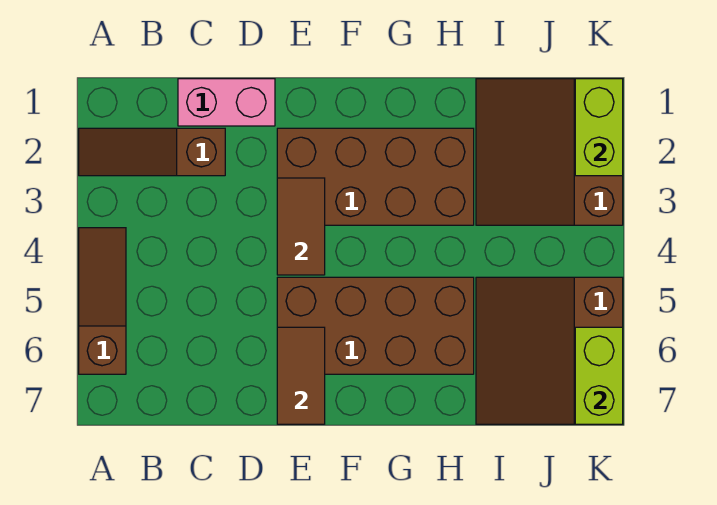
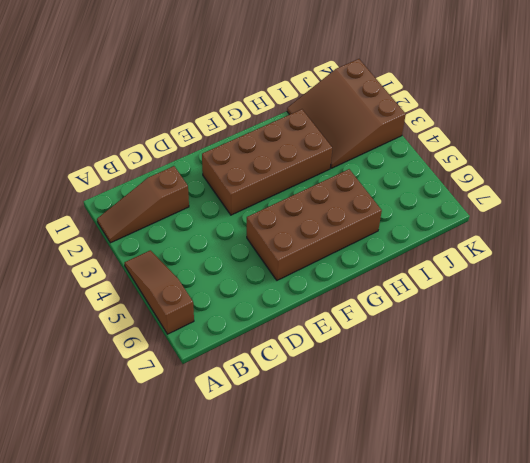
none -> pink 1x2 brick [178,79,275,126]
none -> brown 3x3 slope [476,277,623,424]

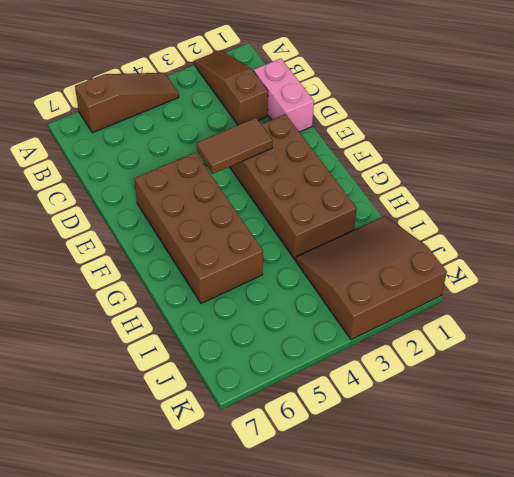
none -> brown 3x3 slope [476,277,623,424]
none -> brown 1x2 tile [277,327,325,424]

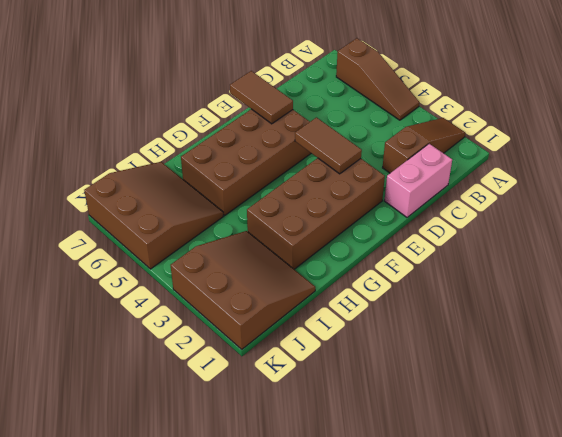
none -> lime 1x2 brick [575,79,623,176]
none -> lime 1x2 brick [575,327,623,424]

